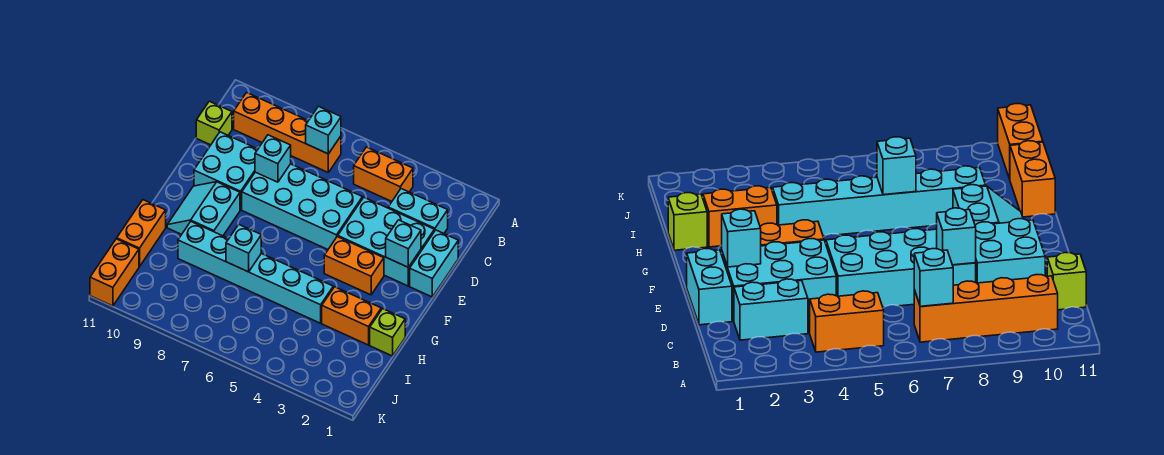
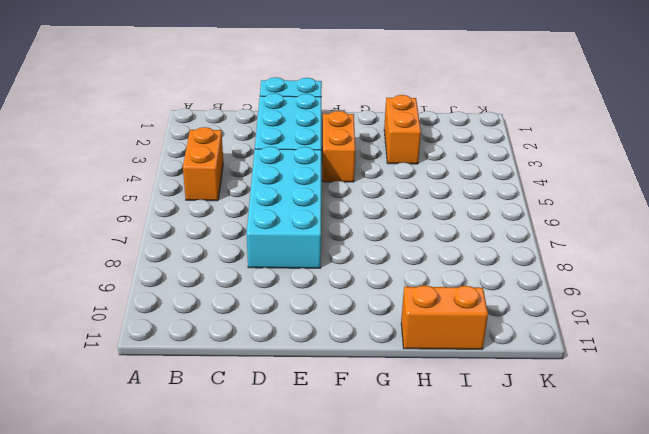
none -> orange 1x4 brick [234,93,341,172]
none -> cyan 1x2 brick [388,189,448,233]
none -> lime 1x1 brick [196,101,232,145]

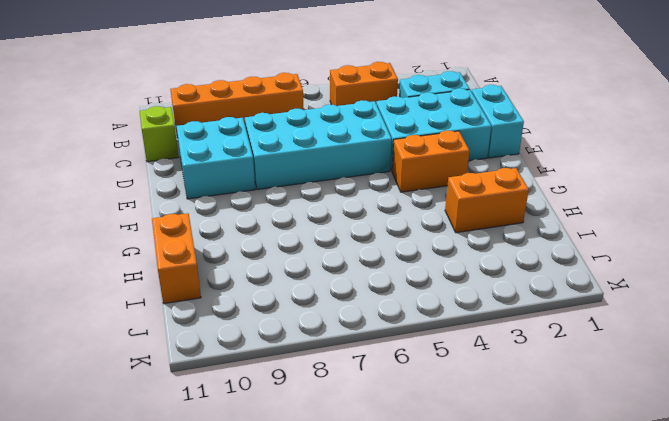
none -> cyan 2x2 slope [167,182,240,236]
none -> lime 1x1 brick [370,309,405,356]
none -> cyan 1x6 brick [178,222,333,323]

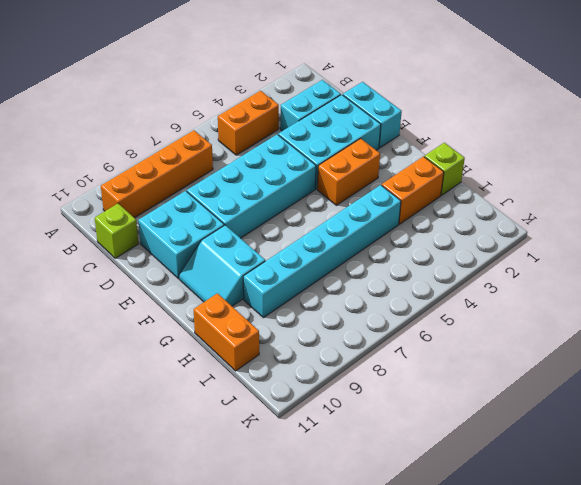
none -> orange 1x2 brick [90,239,139,306]
none -> cyan 1x1 brick [306,107,341,154]
none -> cyan 1x1 brick [255,135,291,182]

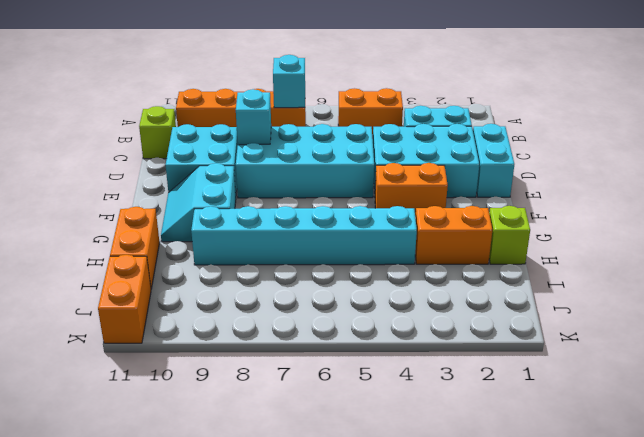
none -> cyan 1x1 brick [386,220,421,267]
none -> cyan 1x1 brick [226,224,261,272]

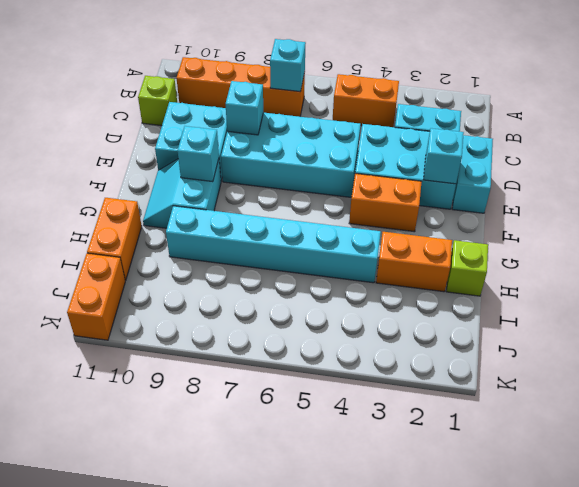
cyan 1x1 brick [178,126,219,182] -> cyan 1x1 brick moved to [226,224,261,272]

